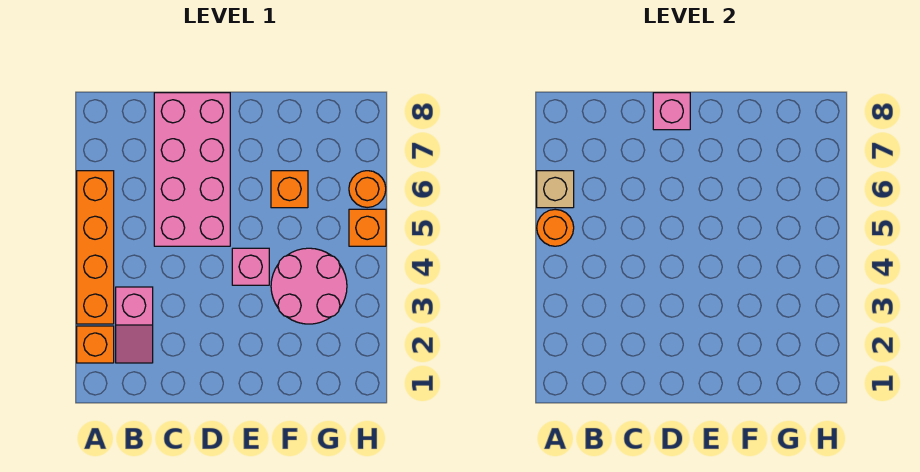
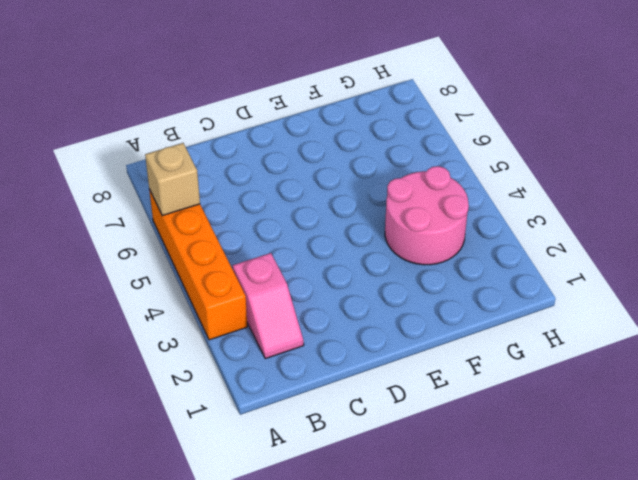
none -> orange 1x1 brick [77,326,114,363]
none -> pink 2x4 brick [154,93,230,246]
none -> pink 1x1 brick [232,248,269,285]

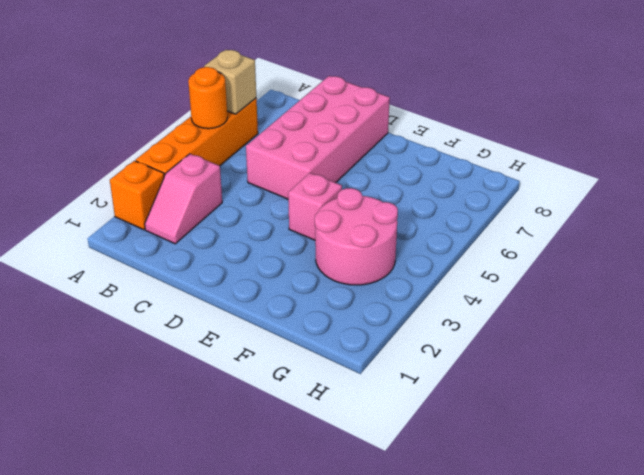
none -> orange 1x1 brick [271,171,308,208]
none -> orange 1x1 brick [349,209,386,246]
none -> orange 1x1 round brick [349,171,386,208]

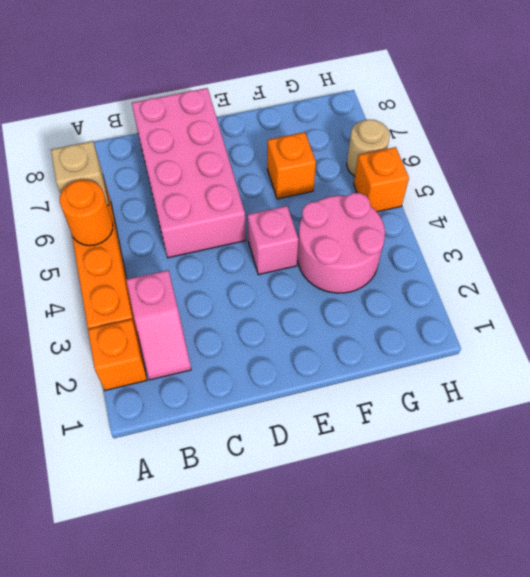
tan 1x1 round brick [347,120,390,176] -> orange 1x1 round brick [349,171,386,208]
none -> pink 1x1 brick [653,93,690,130]

